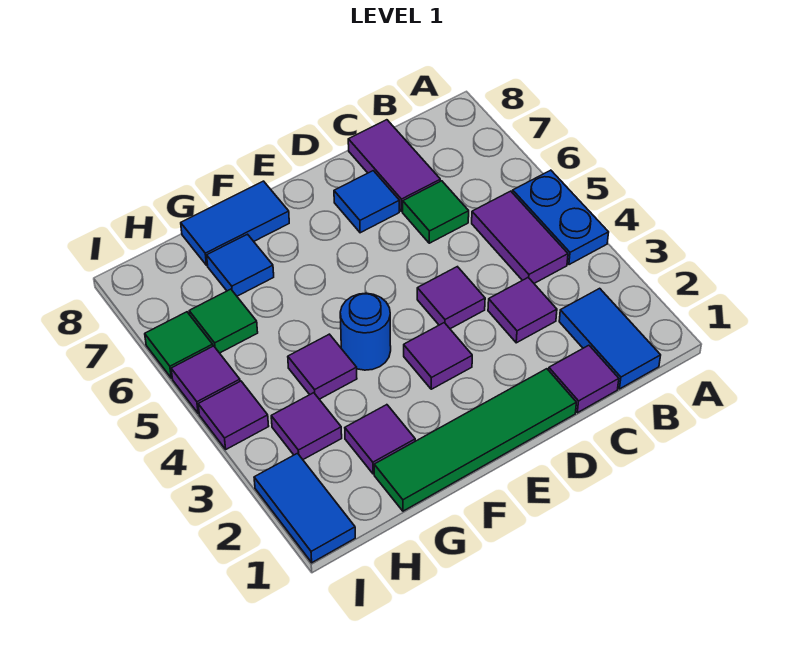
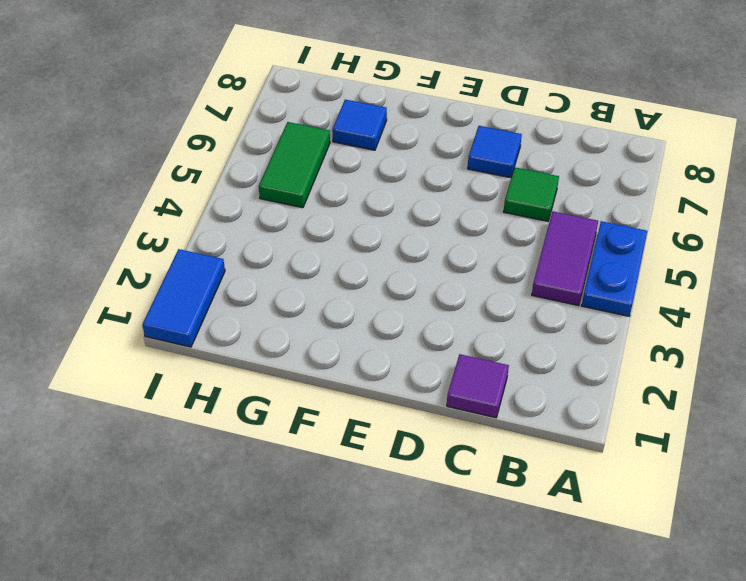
green 1x2 tile [259,122,330,208] -> green 1x1 tile [189,289,258,353]
none -> blue 1x2 tile [559,288,661,389]
none -> purple 1x1 tile [488,277,557,343]
none -> purple 1x2 tile [348,120,440,211]

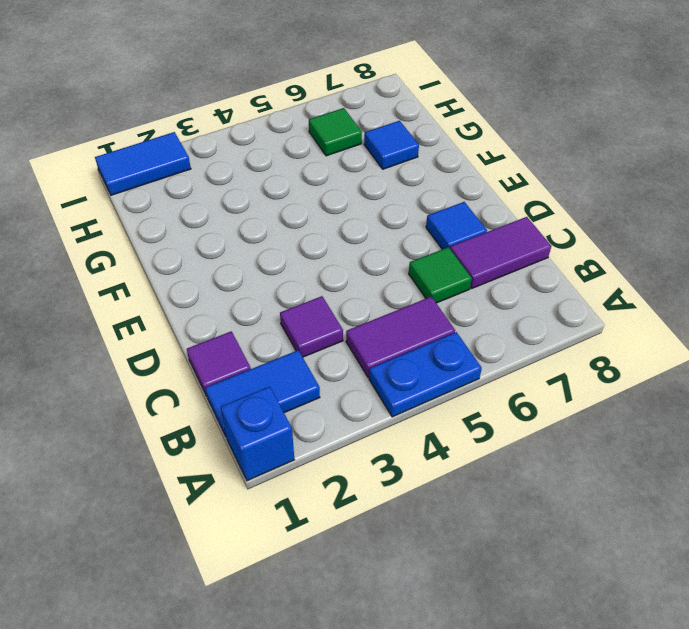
blue 1x1 brick [221,387,294,481] -> none
none -> green 1x4 tile [374,369,576,511]
none -> purple 1x1 tile [417,267,485,329]
none -> purple 1x1 tile [404,323,472,389]

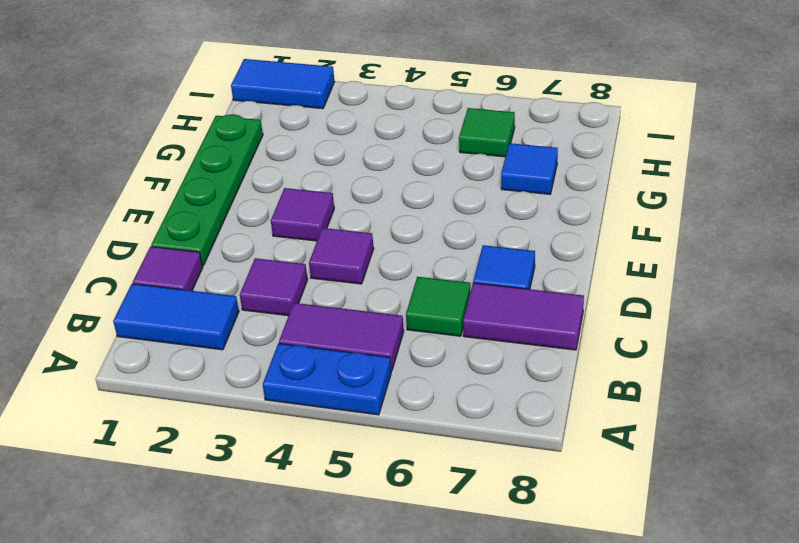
green 1x4 plate [151,114,263,266] -> green 1x4 tile [374,369,576,511]
none -> blue 1x1 round brick [340,293,391,370]
none -> blue 1x2 tile [181,181,289,265]
none -> purple 1x1 tile [345,405,415,474]

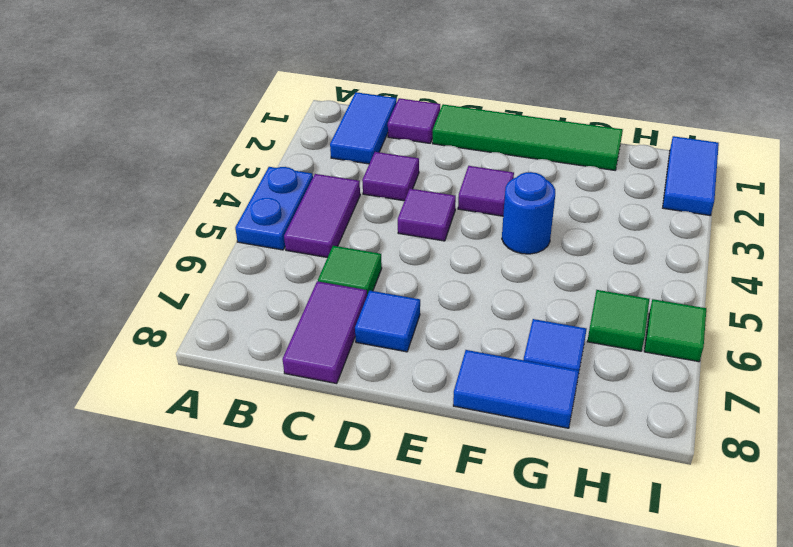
none -> purple 1x1 tile [345,405,415,474]
none -> purple 1x1 tile [288,334,357,399]
none -> purple 1x1 tile [271,393,342,459]

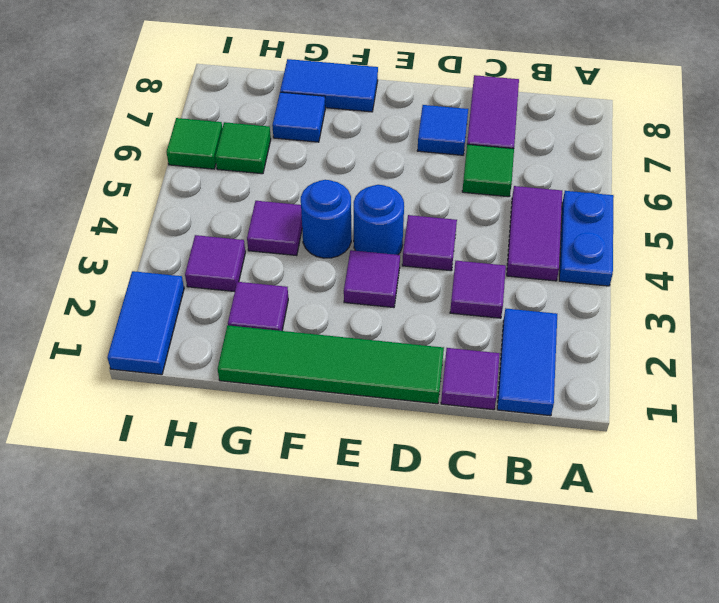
blue 1x1 round brick [354,185,404,255] -> none
none -> purple 1x1 tile [198,381,269,449]
none -> purple 1x1 tile [171,346,240,414]

